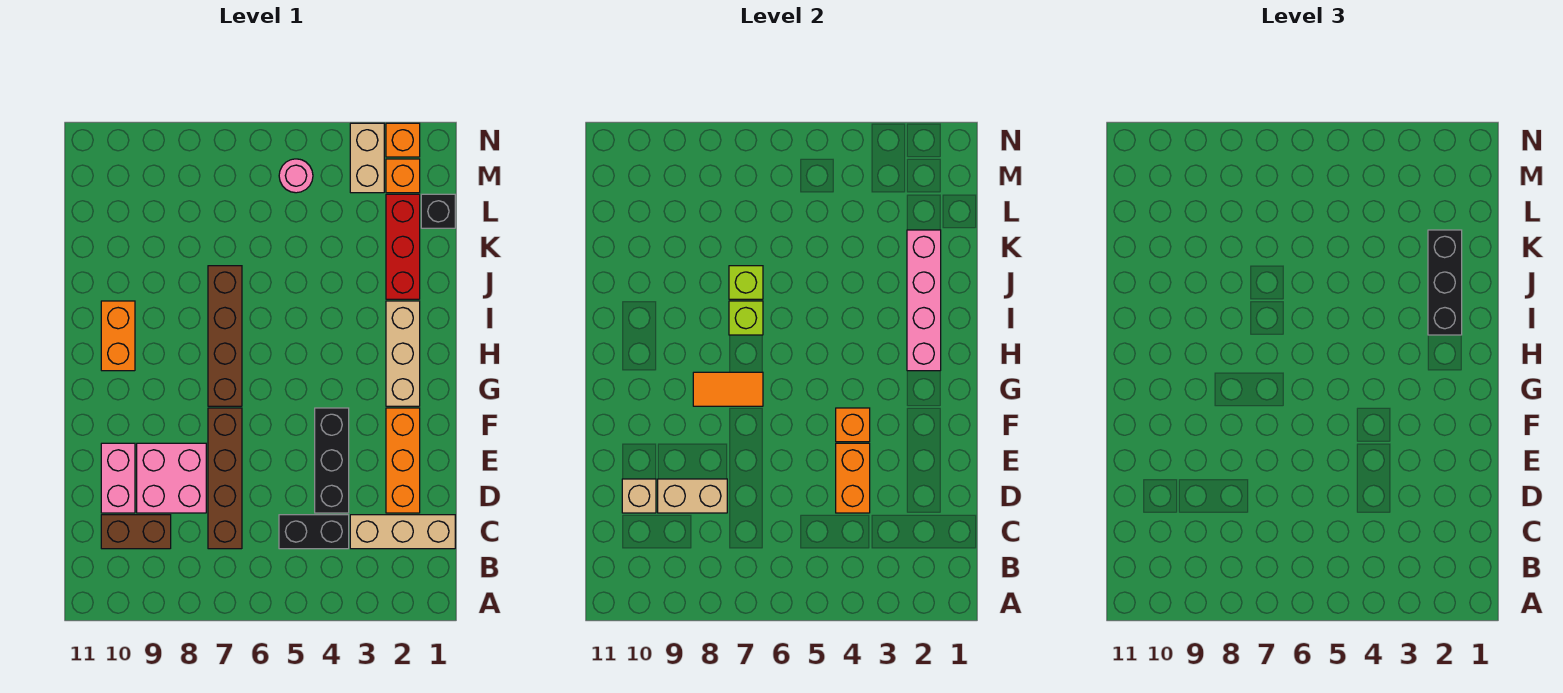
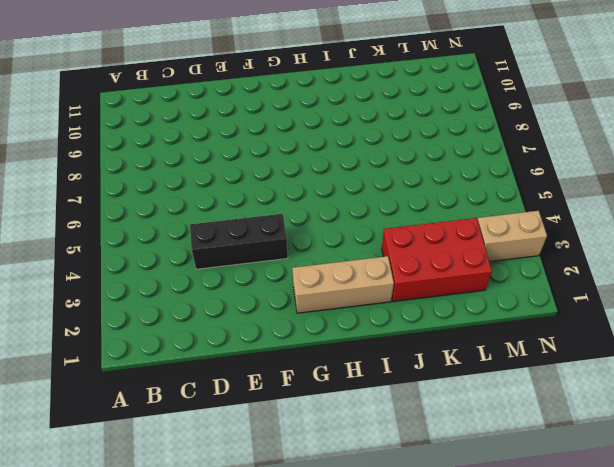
red 2x3 brick [382,218,492,302] -> red 1x3 brick [386,194,420,299]
none -> tan 1x3 brick [350,515,455,549]
none -> black 1x2 brick [279,515,349,549]
none -> brown 1x4 brick [208,408,242,549]

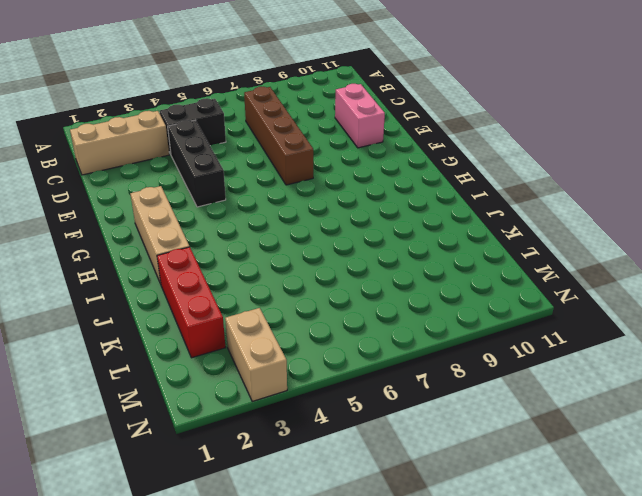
none -> brown 1x2 brick [101,515,171,549]
none -> orange 1x3 brick [386,408,420,513]
none -> pink 2x2 brick [137,443,206,513]

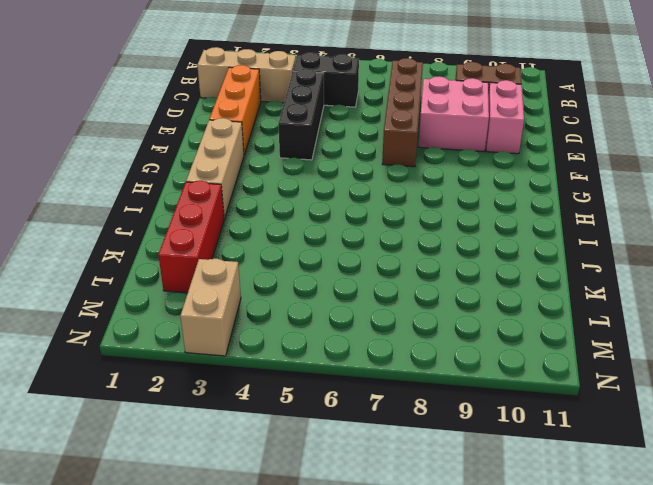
none -> brown 1x4 brick [208,266,242,406]
none -> orange 1x2 brick [101,301,135,371]
none -> black 1x1 brick [421,194,455,228]

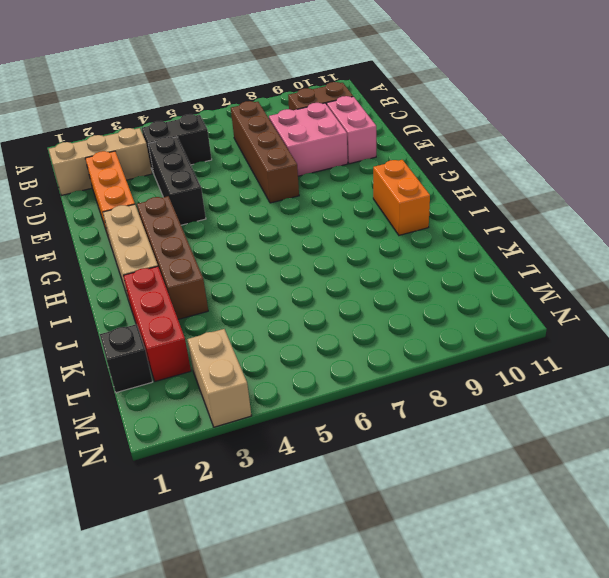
brown 1x4 brick [137,196,208,319] -> brown 1x4 brick moved to [208,266,242,406]
none -> orange 1x1 brick [386,159,420,193]
none -> pink 1x1 round brick [279,159,313,193]
none -> orange 1x1 brick [386,123,420,157]

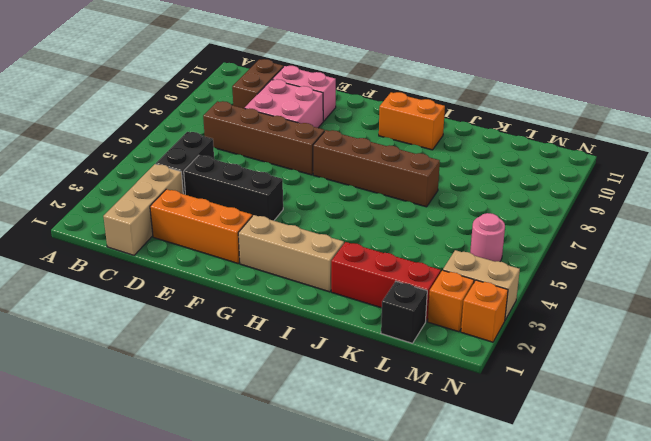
none -> orange 1x2 brick [836,443,870,513]
none -> tan 1x2 brick [658,479,727,513]
none -> tan 1x1 brick [622,479,656,513]

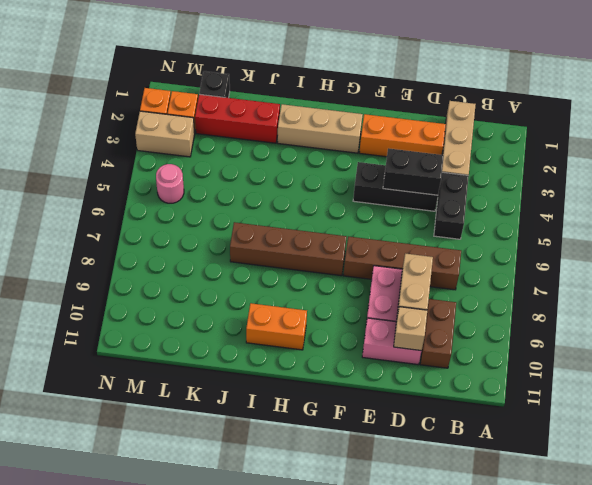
black 1x2 brick [383,148,444,195] -> orange 1x2 brick [836,443,870,513]
none -> orange 1x1 brick [836,408,870,442]
none -> orange 1x2 tile [693,372,763,406]
none -> pink 1x4 brick [907,230,941,371]

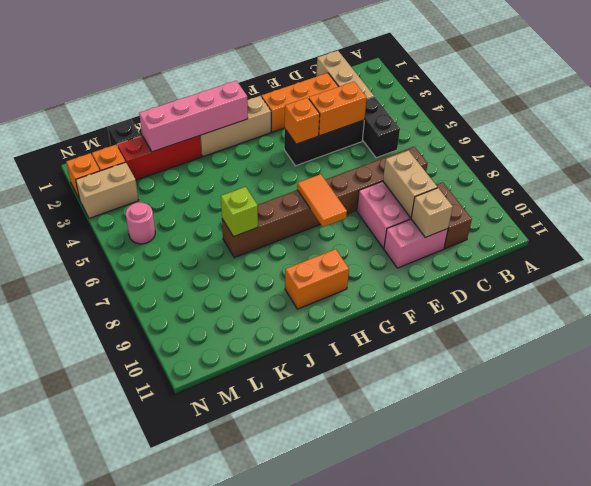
none -> lime 1x1 brick [729,301,763,335]
none -> black 1x3 brick [1428,230,1462,335]

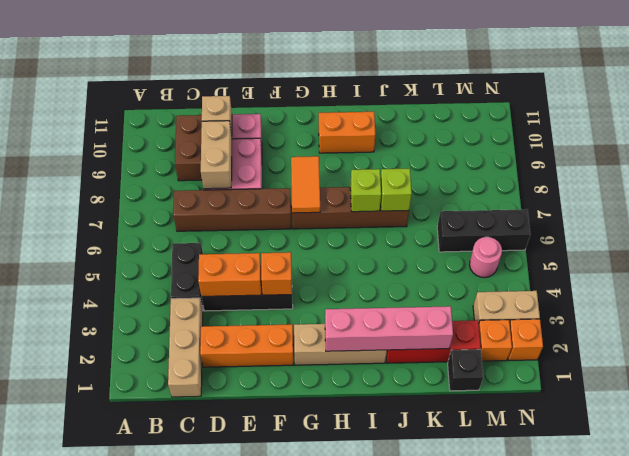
black 1x3 brick [437,209,530,252] -> black 1x3 brick moved to [1428,230,1462,335]

